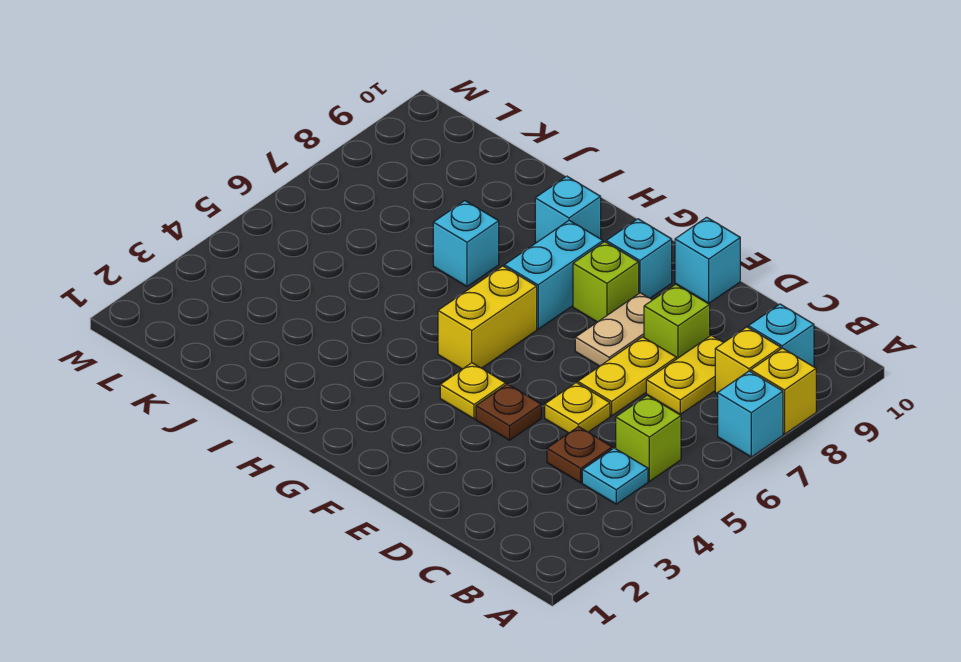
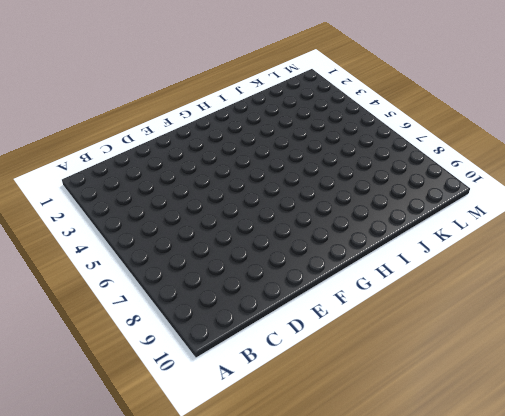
none -> cyan 1x1 brick [718,371,783,457]
none -> yellow 1x1 brick [751,348,816,434]
none -> cyan 1x1 plate [582,448,648,504]

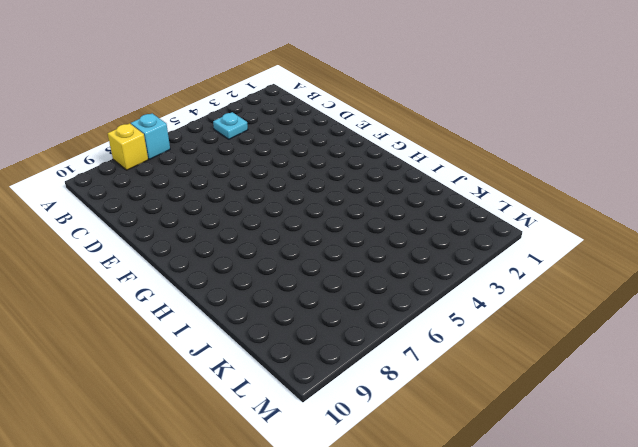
none -> lime 1x1 brick [615,395,681,481]
none -> yellow 1x1 brick [715,327,781,394]
none -> cyan 1x1 brick [748,304,814,367]

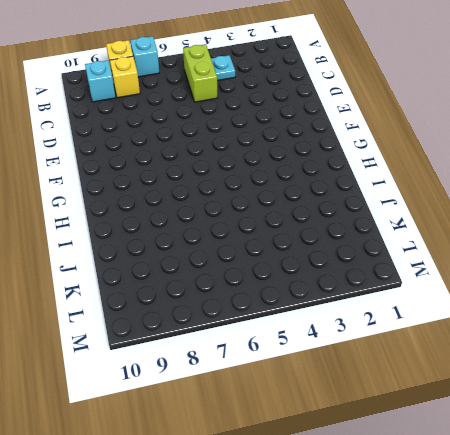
lime 1x2 brick [183,44,217,102] -> lime 1x1 brick [615,395,681,481]
none -> brown 1x1 plate [547,427,612,483]
none -> yellow 1x2 plate [646,335,723,414]
none -> yellow 1x1 plate [545,383,610,433]

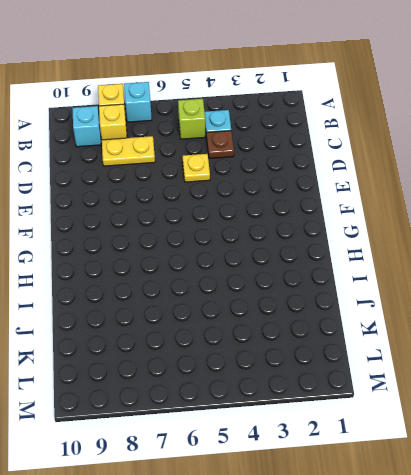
none -> yellow 1x2 plate [578,337,676,416]
none -> lime 1x1 brick [644,284,710,359]
none -> brown 1x1 plate [476,384,541,440]

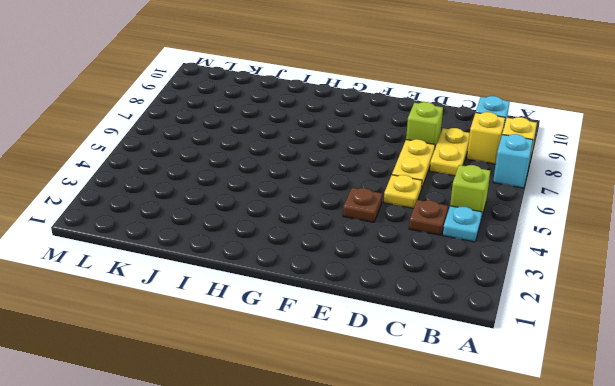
none -> tan 1x2 plate [575,293,652,366]
none -> cyan 1x1 brick [675,217,740,303]
none -> yellow 1x1 plate [440,363,506,419]

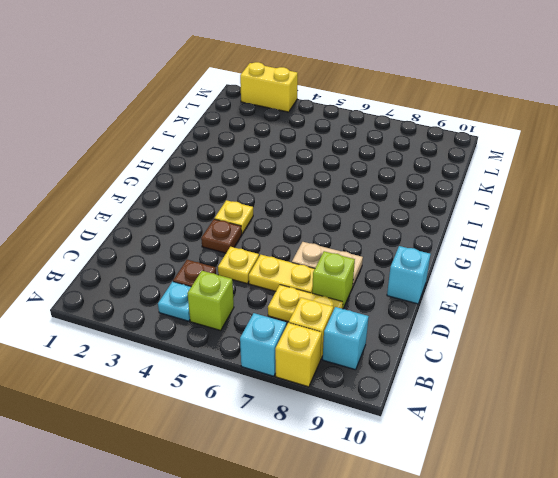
yellow 1x2 brick [240,62,298,112] -> yellow 1x2 brick moved to [438,266,537,369]
none -> lime 1x1 brick [573,242,639,322]
none -> cyan 1x1 brick [606,219,672,298]
none -> cyan 1x2 brick [504,220,603,329]

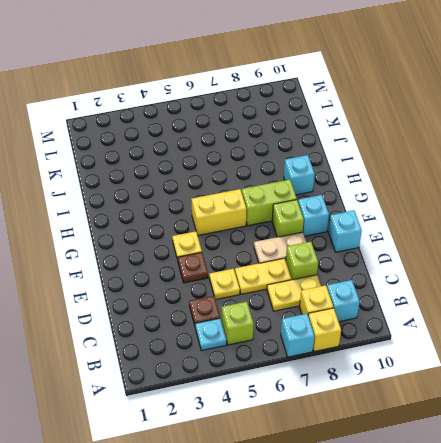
lime 1x2 brick [242,180,297,226] -> cyan 1x2 brick [504,220,603,329]
none -> cyan 1x1 brick [433,201,499,286]

